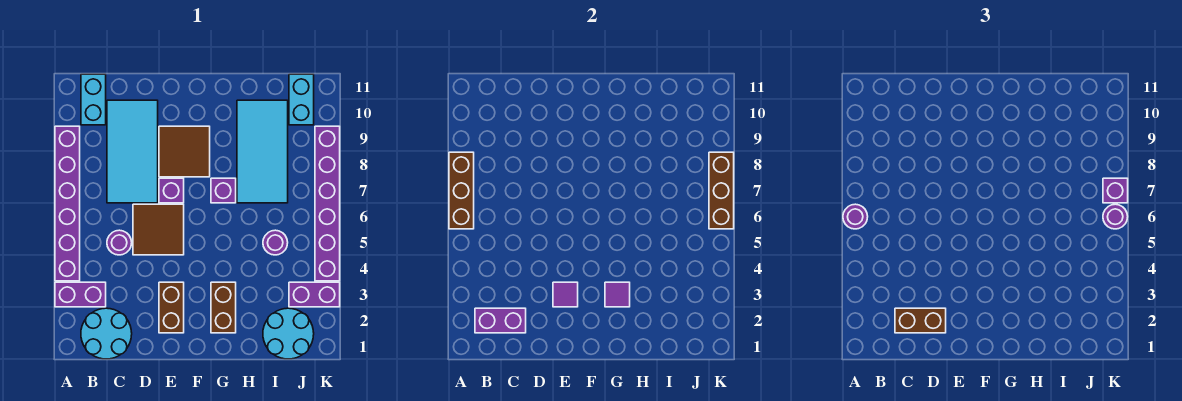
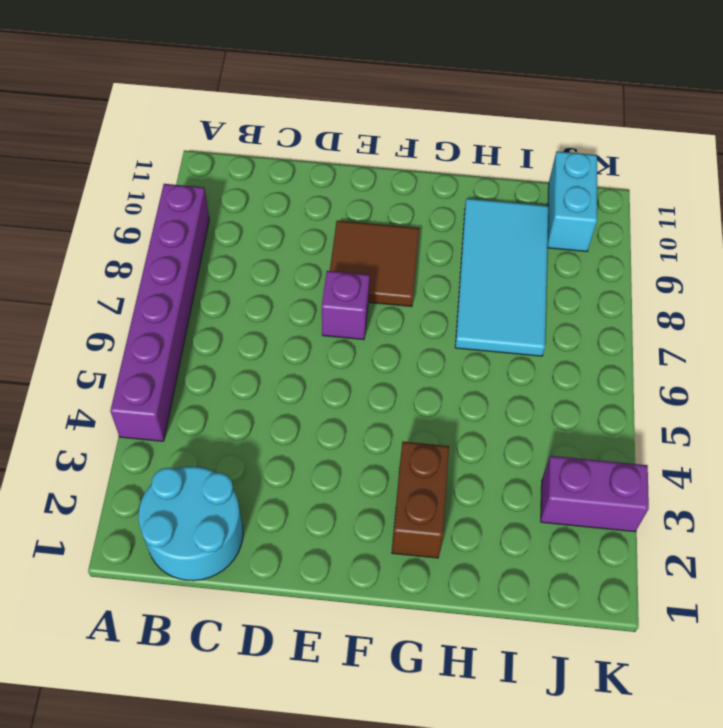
none -> purple 1x2 brick [55,282,106,307]
none -> cyan 1x2 brick [81,74,106,125]
none -> purple 1x1 round brick [107,230,132,255]

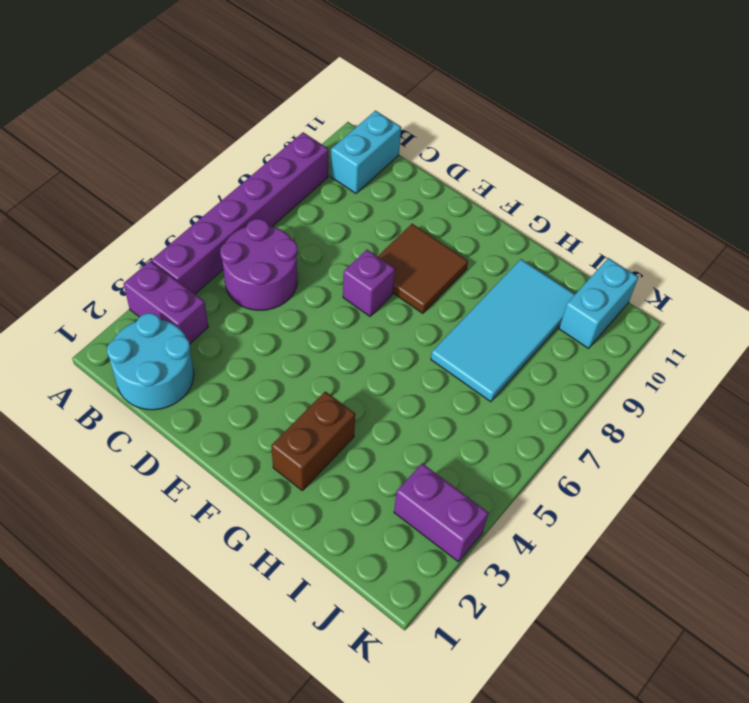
purple 2x2 round brick [220,219,298,310] -> purple 1x1 round brick [107,230,132,255]
none -> cyan 2x4 tile [107,100,158,203]
none -> brown 2x2 tile [133,204,184,255]
none -> brown 1x2 brick [159,282,184,333]

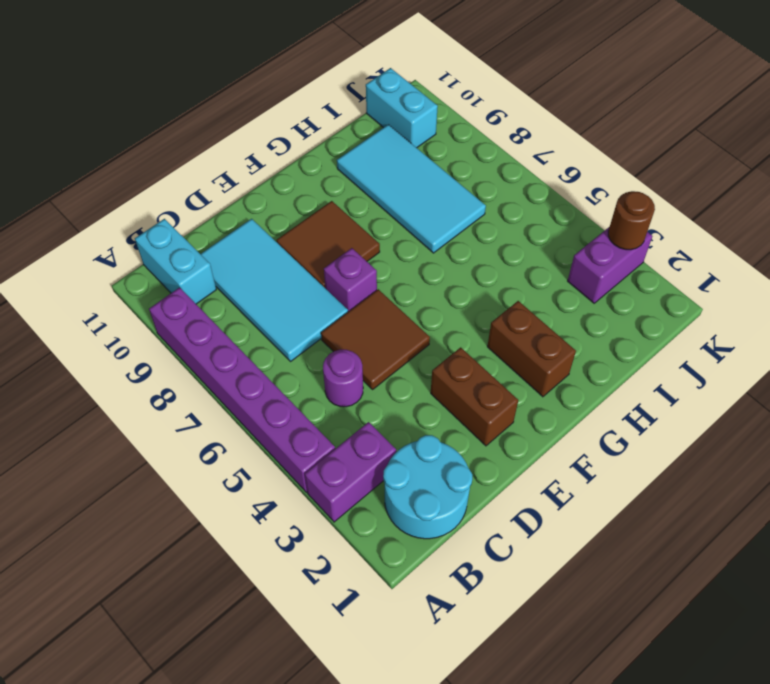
brown 1x1 round brick [608,191,655,250] -> none
none -> purple 1x1 brick [211,178,236,203]
none -> cyan 2x2 round brick [263,308,314,359]
none -> purple 1x1 round brick [263,230,288,255]

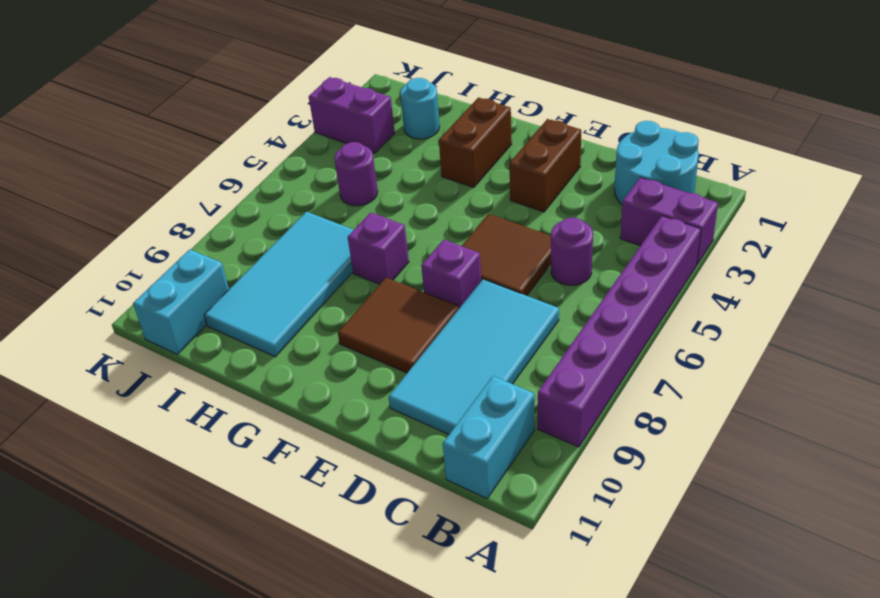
cyan 1x1 round brick [400,78,440,139] -> cyan 2x2 round brick [263,308,314,359]
none -> purple 1x6 brick [315,126,340,281]
none -> brown 1x3 brick [449,152,474,229]
none -> purple 1x2 brick [475,308,526,333]

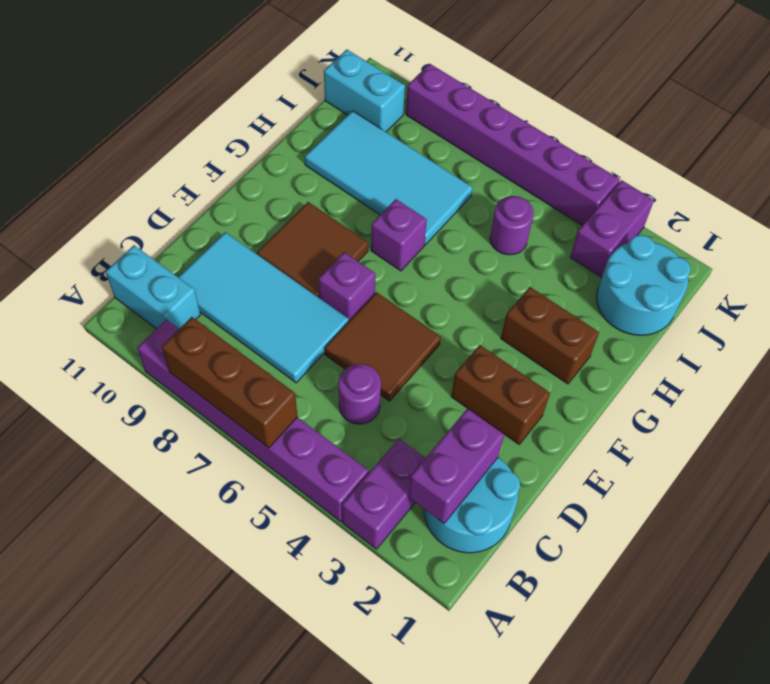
none -> purple 1x1 tile [553,282,578,307]
none -> purple 1x1 tile [605,282,630,307]
none -> brown 1x3 brick [709,152,734,229]

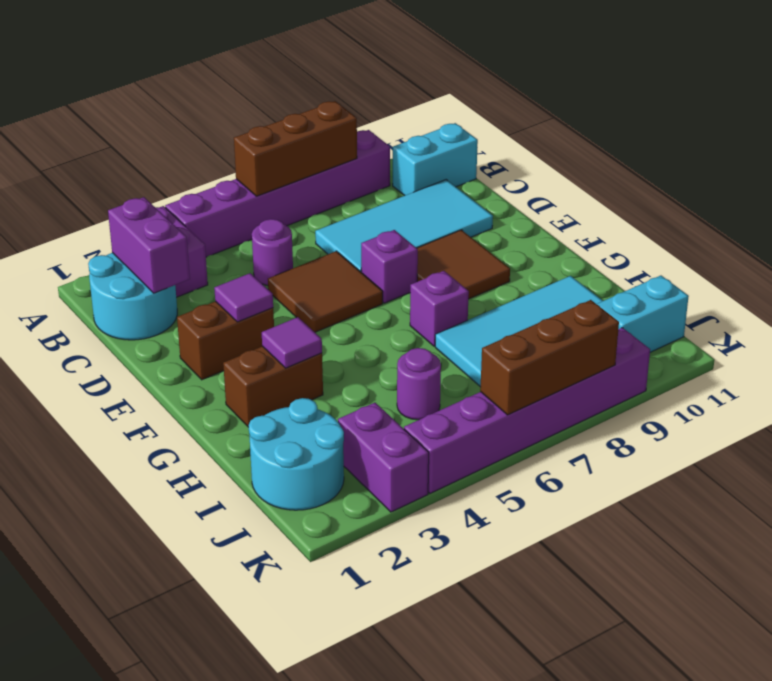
none -> purple 1x1 round brick [843,204,868,229]
none -> brown 1x2 brick [895,308,946,333]
none -> purple 1x1 round brick [1103,204,1128,229]

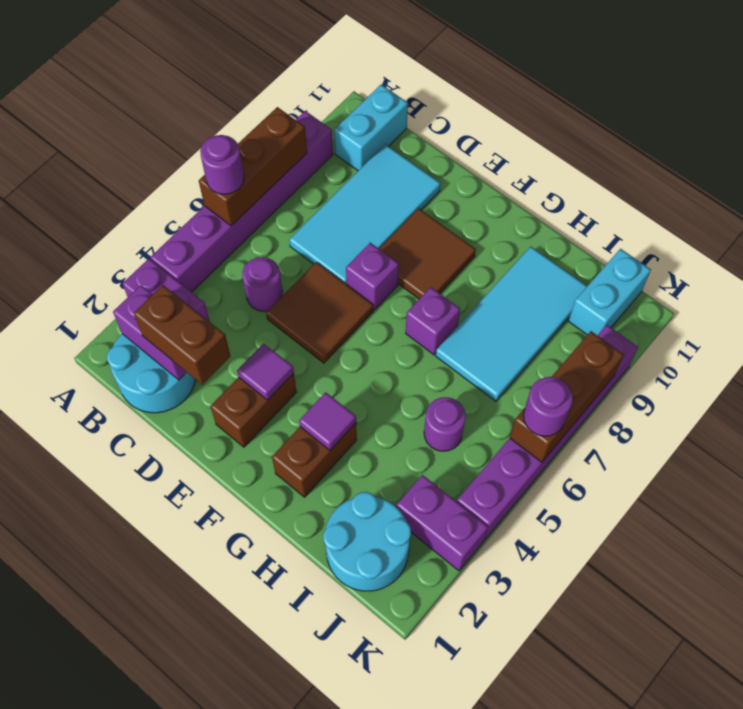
none -> purple 1x1 brick [1103,178,1128,203]

